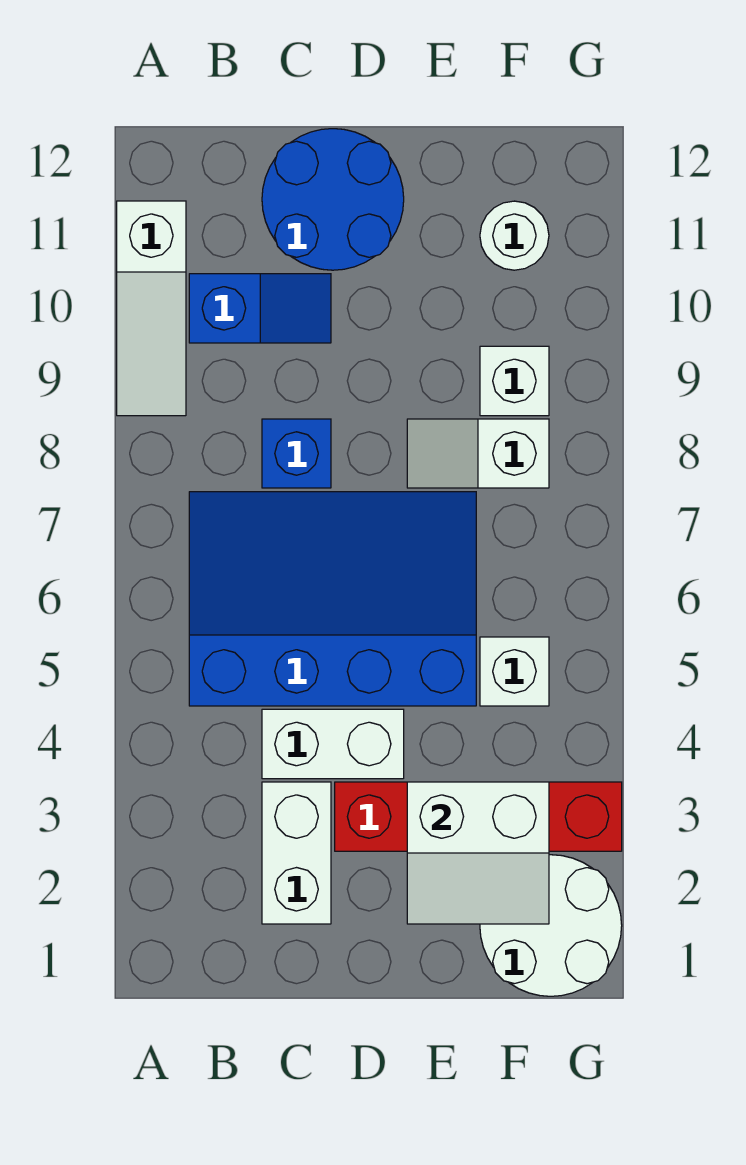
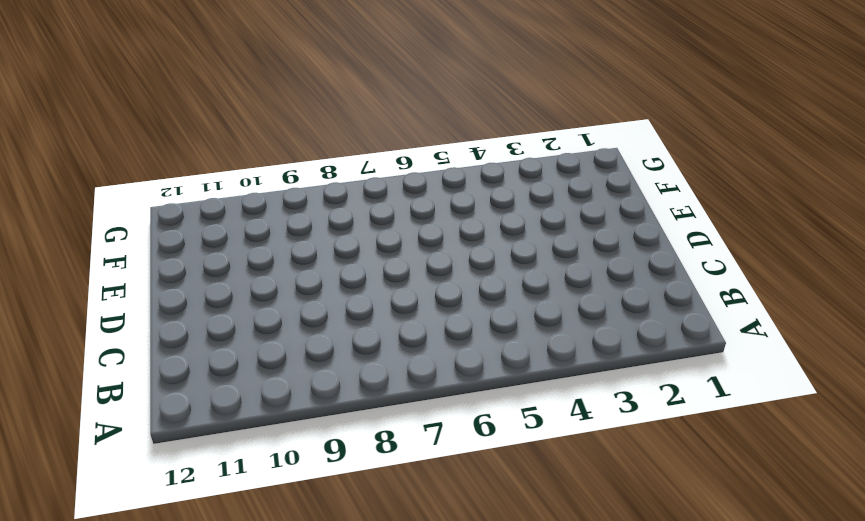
none -> white 1x3 slope [117,201,186,416]
none -> blue 3x4 slope [189,492,476,706]
none -> blue 1x2 slope [189,274,331,343]

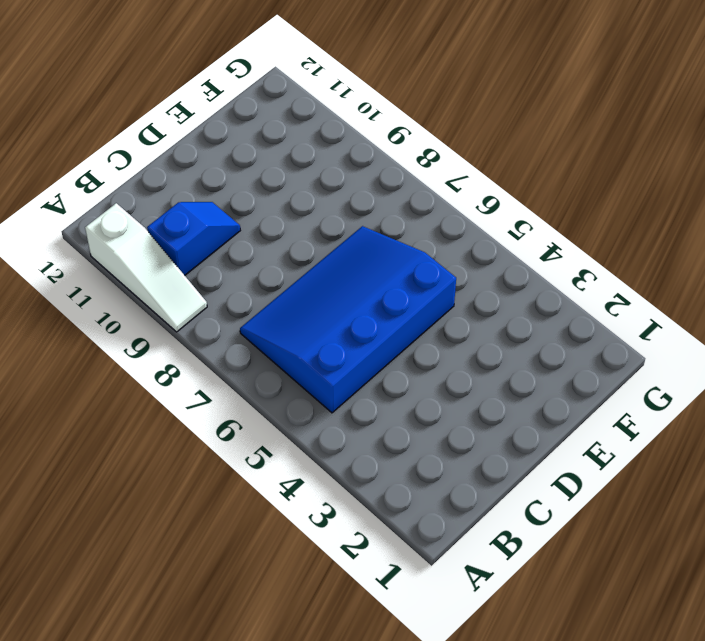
none -> white 1x2 brick [262,782,331,924]
none -> white 1x2 brick [262,709,404,779]
none -> blue 1x1 brick [262,419,331,488]

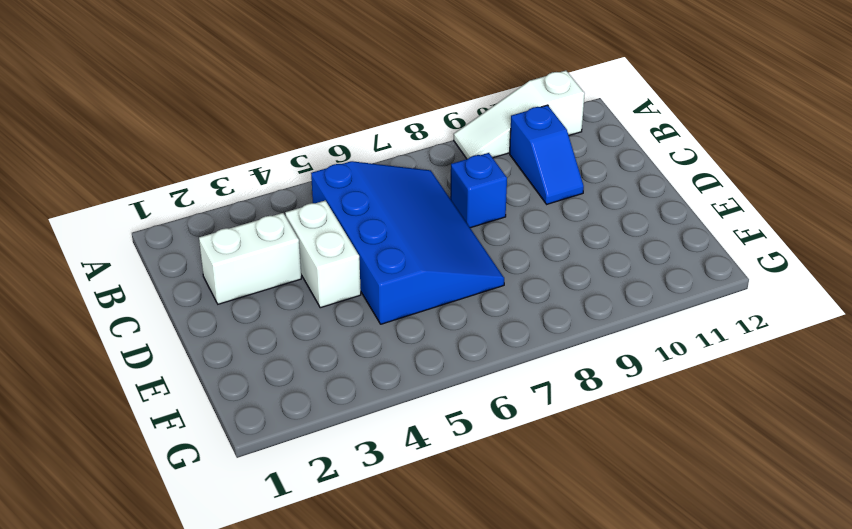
none -> blue 2x2 round brick [262,129,404,270]
none -> red 1x4 brick [335,782,622,851]
none -> white 1x2 slope [407,419,549,488]

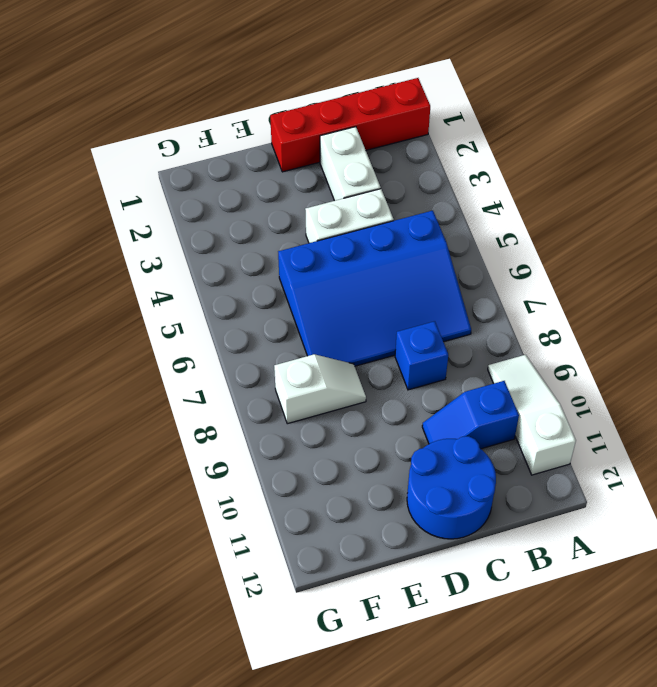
red 1x4 brick [270,78,430,172] -> red 1x4 brick moved to [335,782,622,851]
none -> white 2x2 round brick [480,855,622,996]
none -> white 1x1 brick [480,637,549,706]
none -> white 1x1 brick [480,346,549,416]

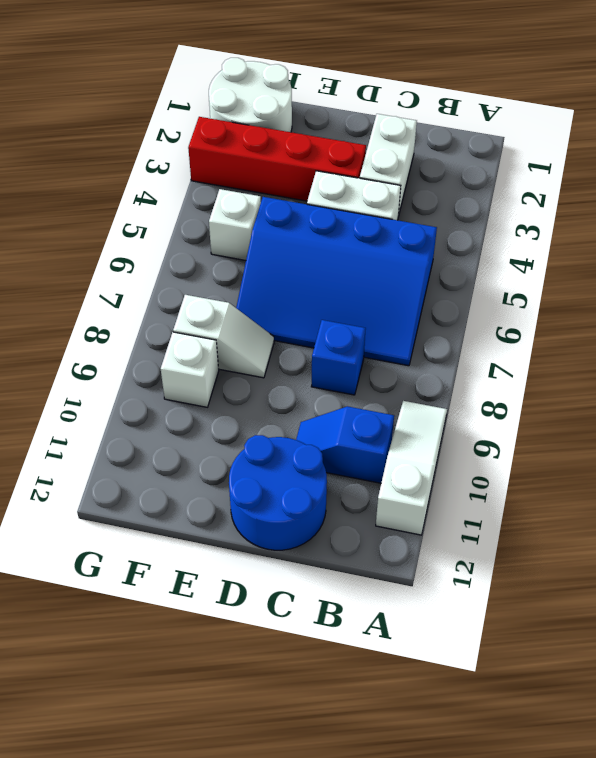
none -> white 1x1 round brick [480,201,549,270]
none -> white 2x2 slope [407,782,549,924]

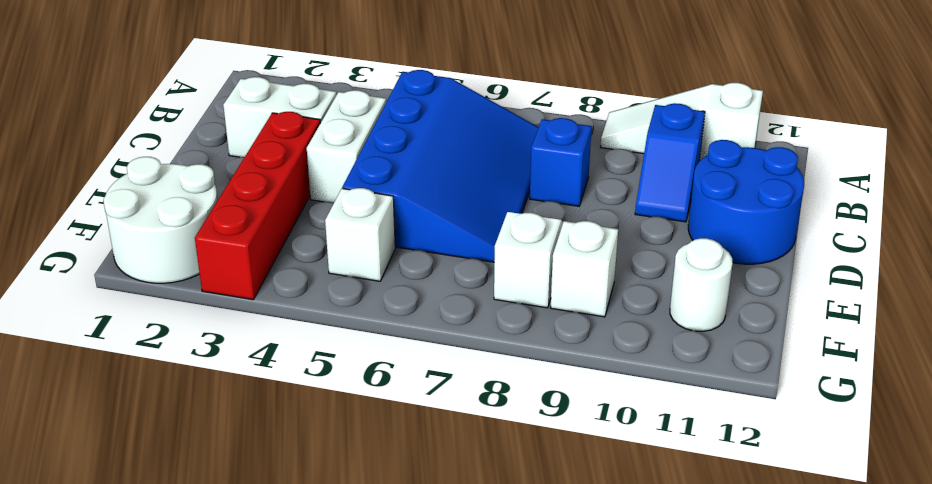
none -> white 2x2 slope [407,782,549,924]

